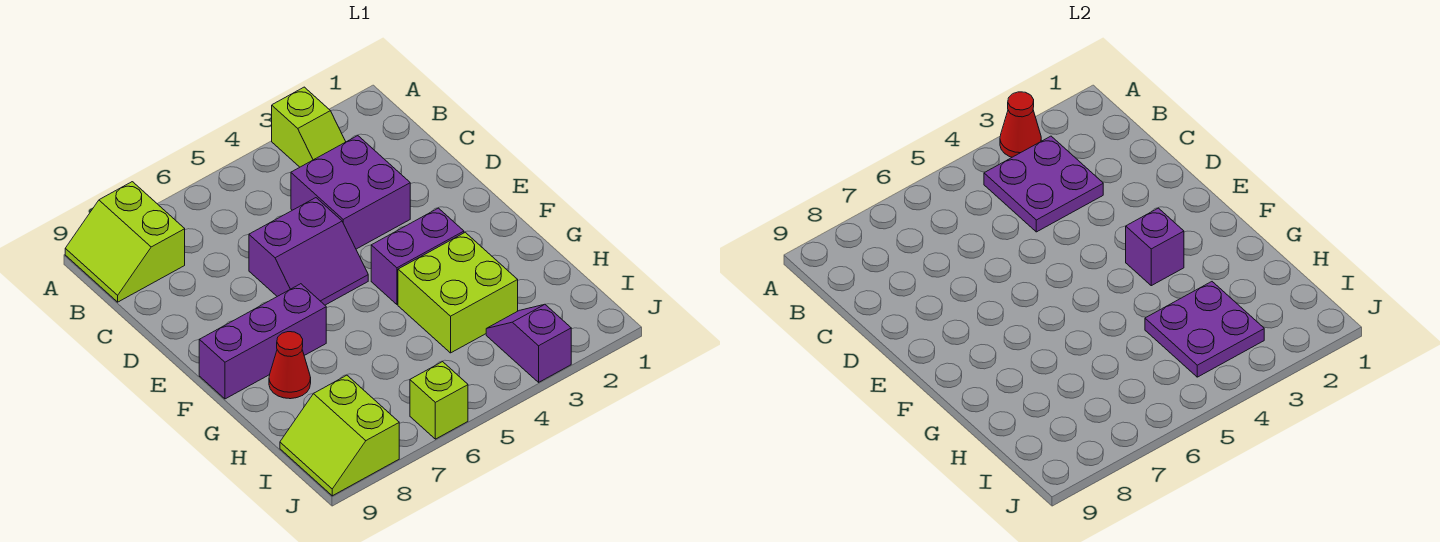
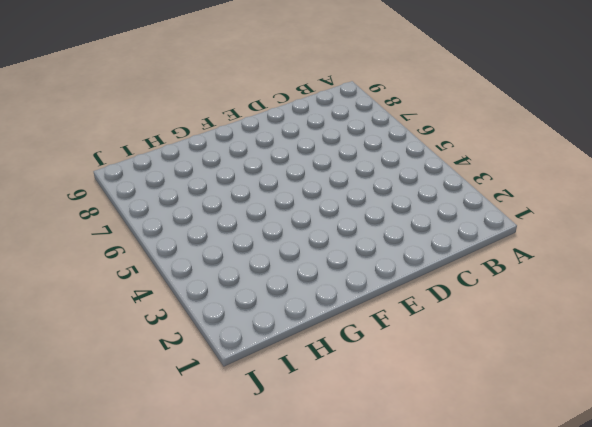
none -> lime 1x2 slope [272,87,346,167]
none -> lime 2x2 slope [65,182,185,302]
none -> purple 2x2 brick [291,136,410,249]

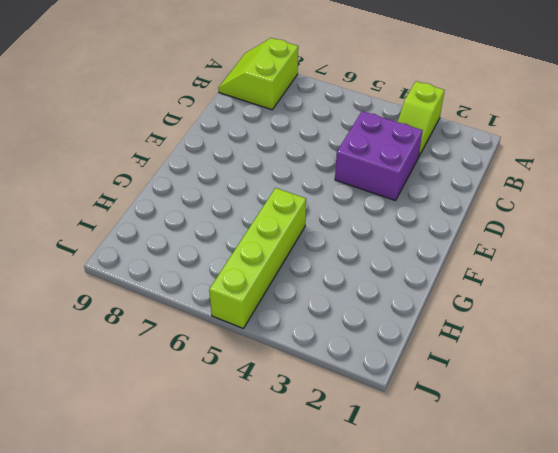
lime 1x4 brick [209,188,306,328] -> none
none -> purple 2x2 slope [249,198,368,305]
none -> purple 1x2 brick [371,208,464,304]
none -> purple 1x3 brick [199,284,326,399]

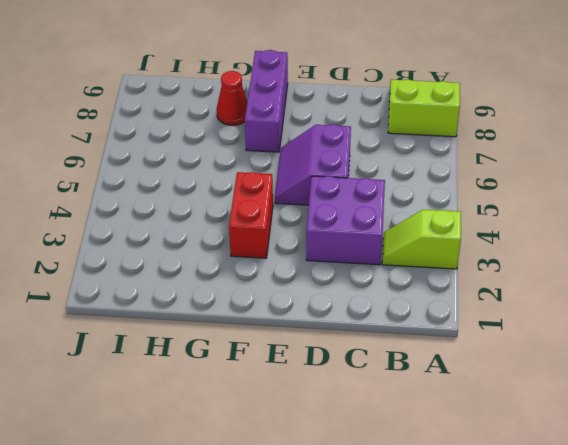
red 1x2 brick [229,172,273,258] -> purple 1x2 brick [371,208,464,304]
none -> lime 2x2 brick [398,232,518,353]
none -> purple 1x2 slope [486,304,571,382]
none -> lime 2x2 slope [280,375,399,496]

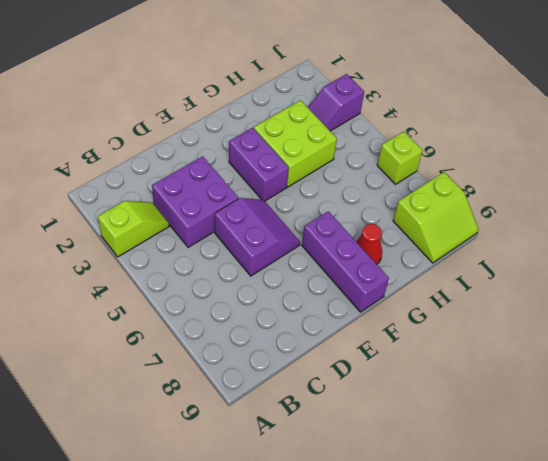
none -> lime 2x2 slope [65,182,185,302]
none -> red 1x1 cone [1000,92,1041,157]
none -> purple 2x2 plate [984,136,1103,232]

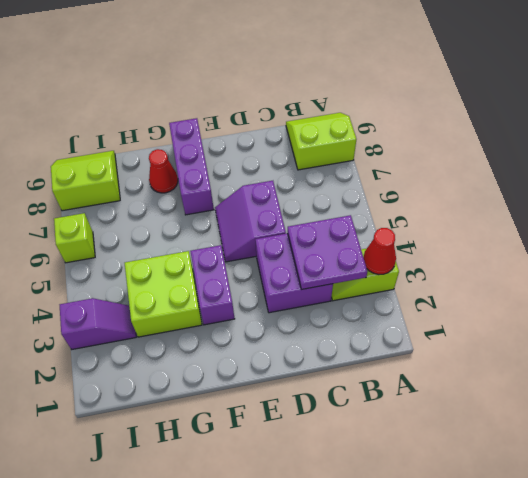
none -> purple 1x1 brick [1126,208,1184,286]
none -> purple 2x2 plate [1145,282,1264,377]

